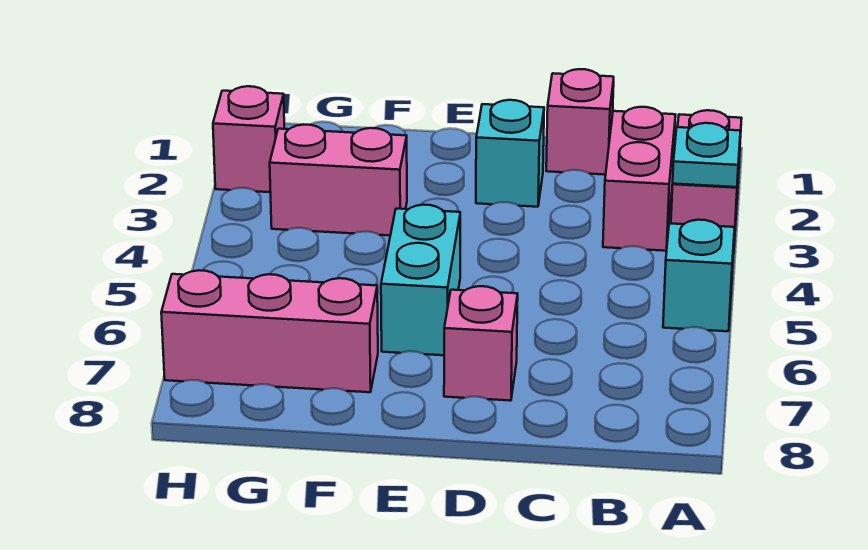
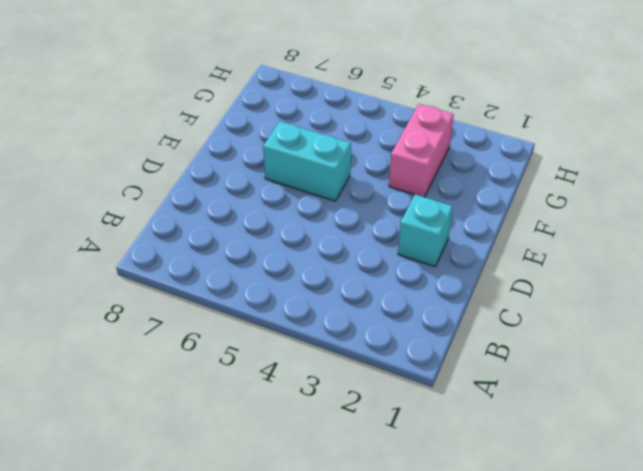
none -> pink 1x2 brick [671,110,742,254]
none -> cyan 1x1 brick [663,220,735,331]

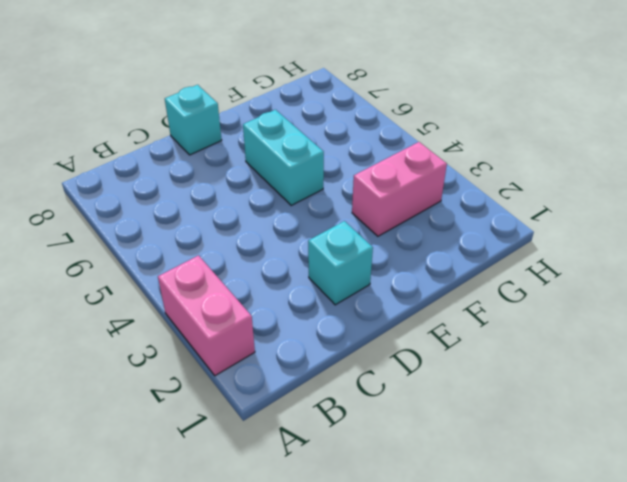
cyan 1x1 brick [165,85,222,155] -> cyan 1x1 brick moved to [663,220,735,331]
none -> pink 1x2 brick [603,107,676,251]
none -> pink 1x1 brick [546,69,614,175]

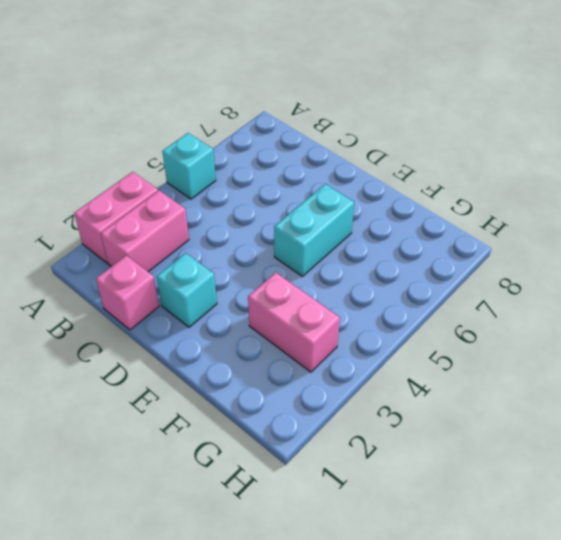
none -> pink 1x1 brick [444,286,518,401]
none -> pink 1x3 brick [161,270,378,392]

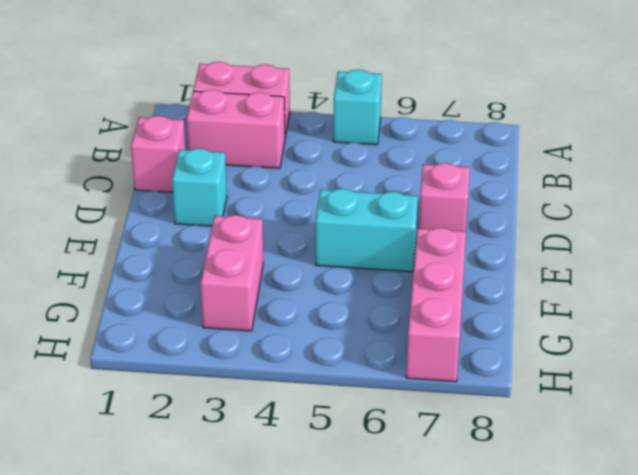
none -> pink 1x1 brick [213,86,284,192]
none -> cyan 1x1 plate [673,123,740,187]

